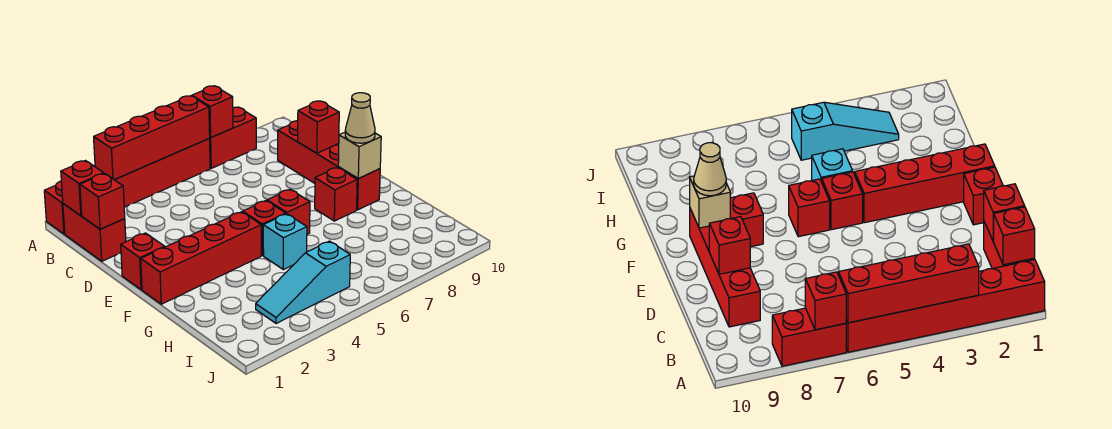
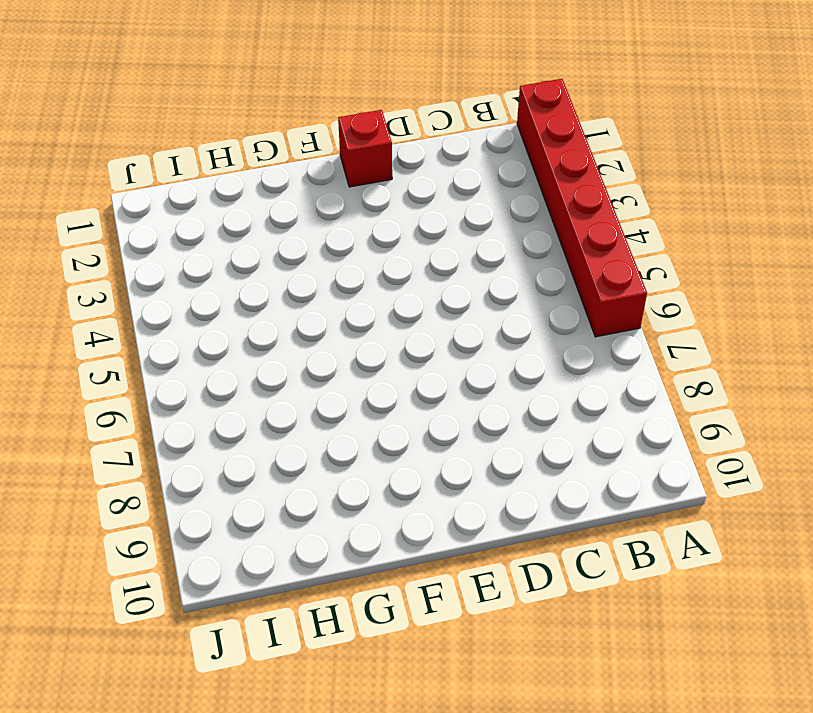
none -> red 1x2 brick [210,107,256,168]
none -> red 1x2 brick [63,204,126,261]
none -> red 1x4 brick [278,121,380,210]

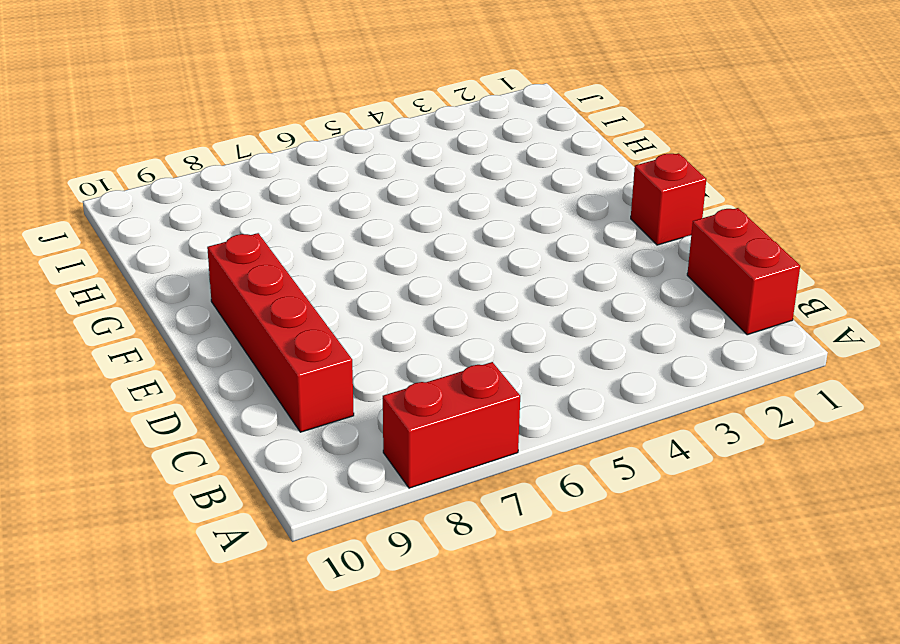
none -> red 1x6 brick [44,138,210,234]
none -> red 1x4 brick [141,212,261,304]
none -> red 1x1 brick [243,201,286,256]

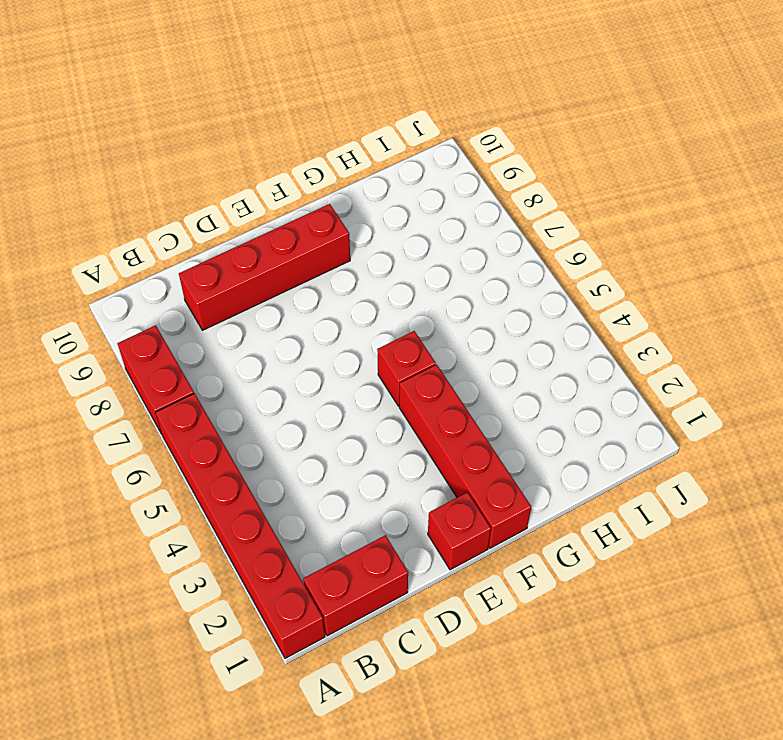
none -> red 1x1 brick [267,189,310,234]
none -> red 1x1 brick [315,167,357,221]
none -> cyan 1x1 brick [263,214,307,270]

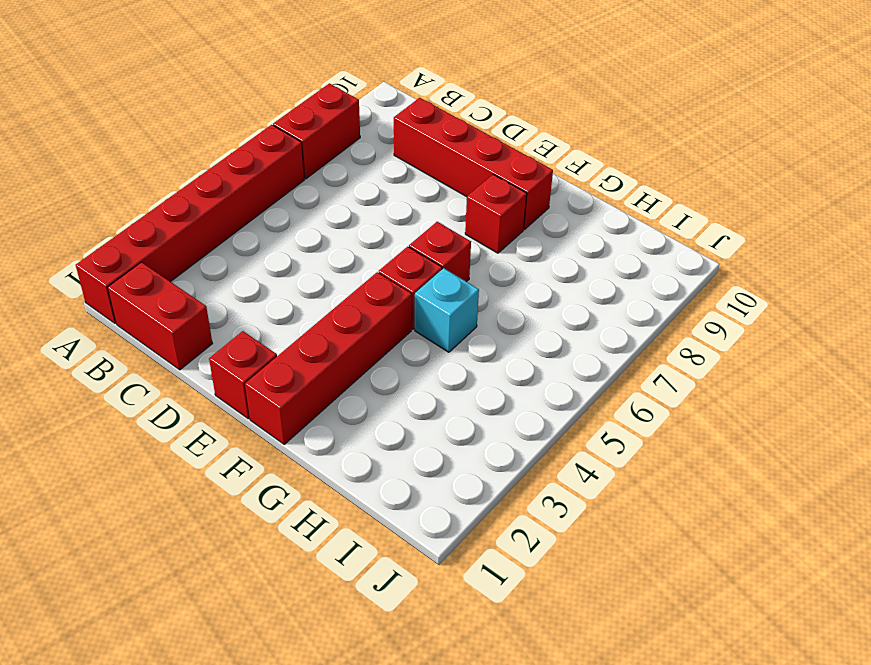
none -> cyan 1x3 slope [256,241,350,324]
none -> red 1x4 brick [94,96,210,180]
none -> red 1x1 brick [192,86,233,138]

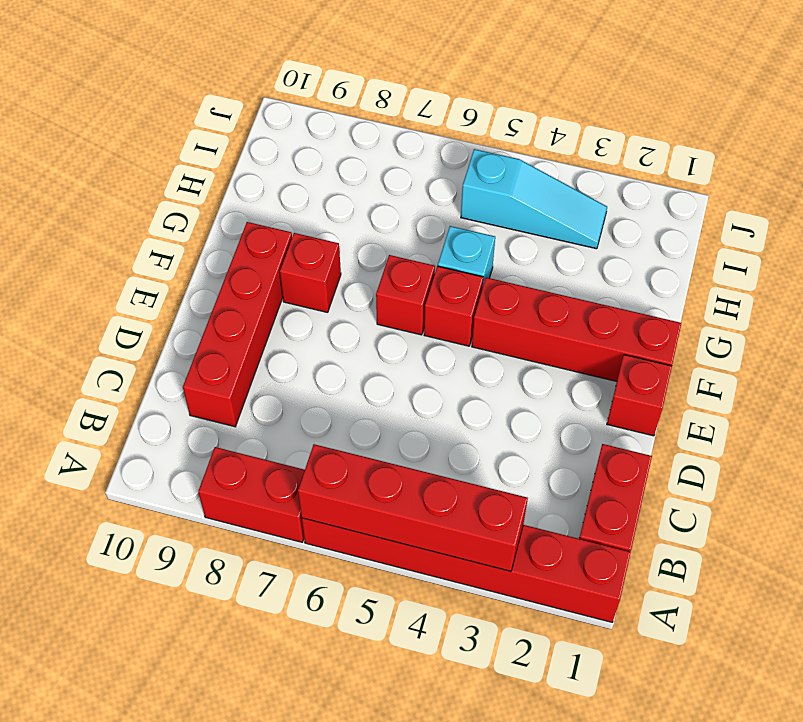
none -> red 1x1 brick [192,86,233,138]
none -> red 1x1 brick [61,161,104,216]
none -> red 1x1 brick [80,174,125,229]

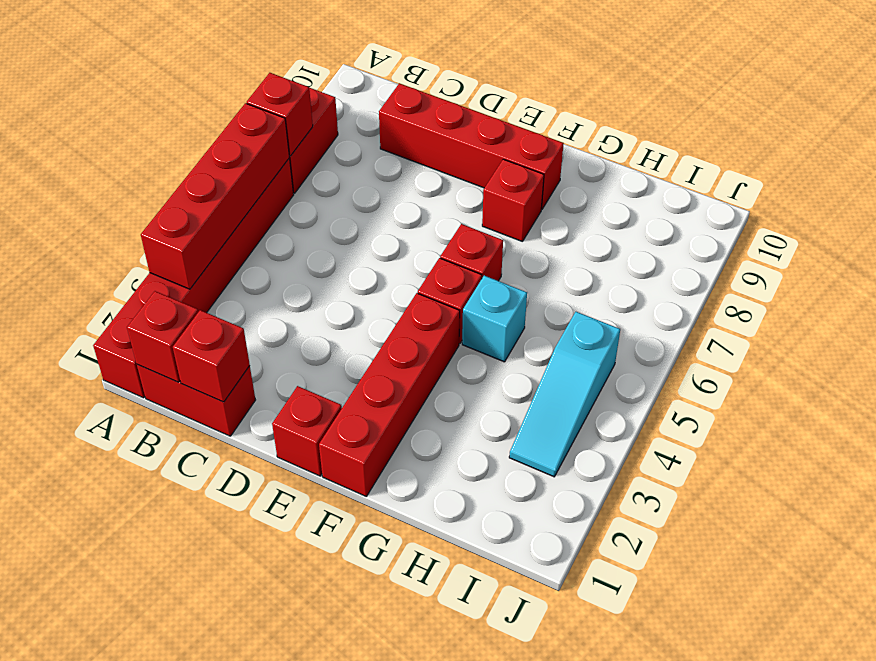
none -> red 1x1 brick [298,101,339,153]
none -> tan 1x1 brick [338,132,381,179]
none -> tan 1x1 cone [345,93,375,143]

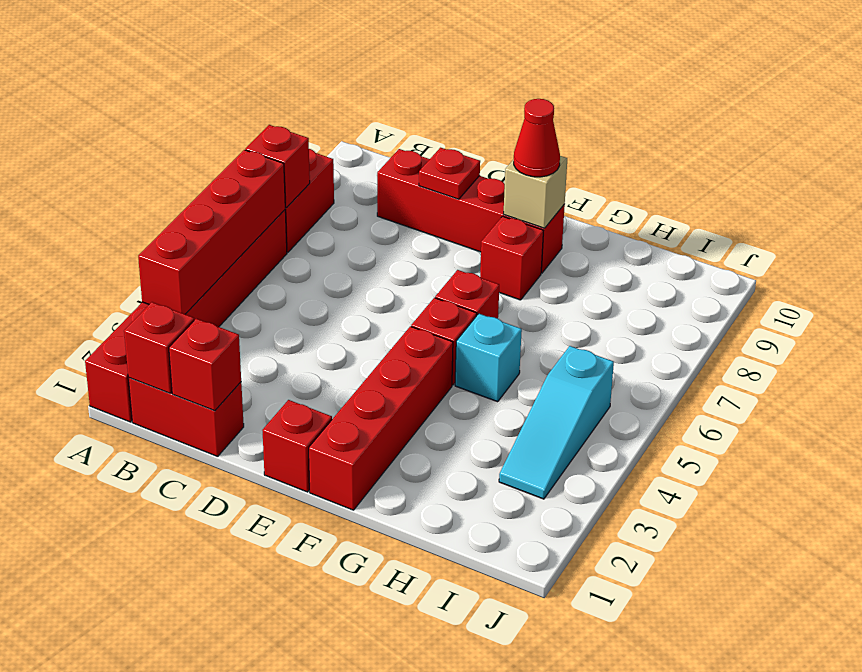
red 1x1 plate [419,148,480,199] -> red 1x1 brick [298,101,339,153]
red 1x1 cone [514,99,560,177] -> tan 1x1 cone [345,93,375,143]

